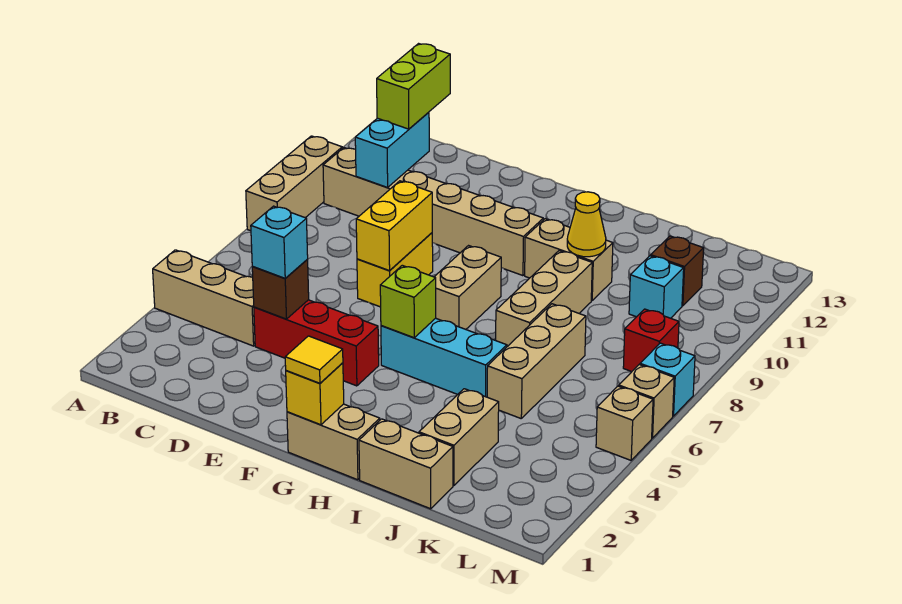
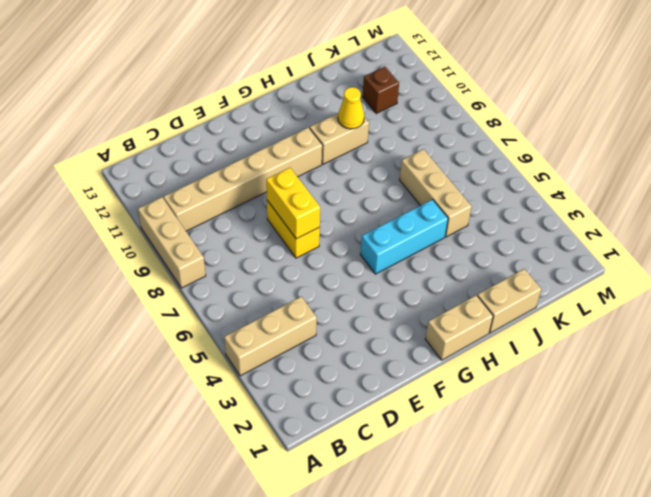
none -> red 1x3 brick [254,300,379,386]
none -> tan 1x2 brick [434,246,501,329]
none -> tan 1x3 brick [496,251,592,347]

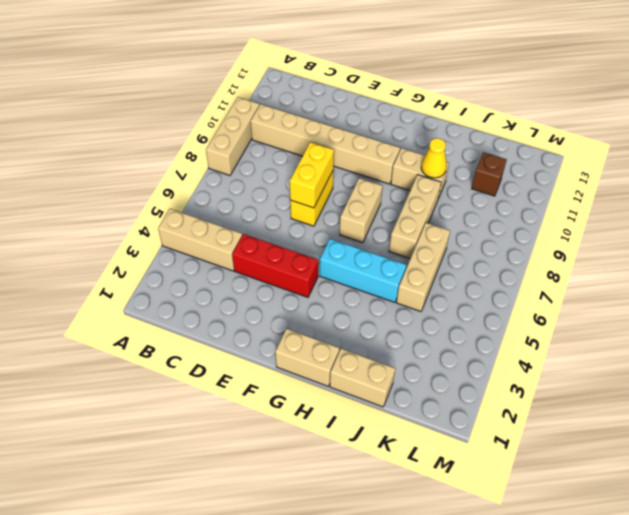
none -> tan 1x2 brick [419,389,499,486]
none -> cyan 1x1 brick [629,256,684,318]
none -> red 1x1 brick [623,309,679,372]

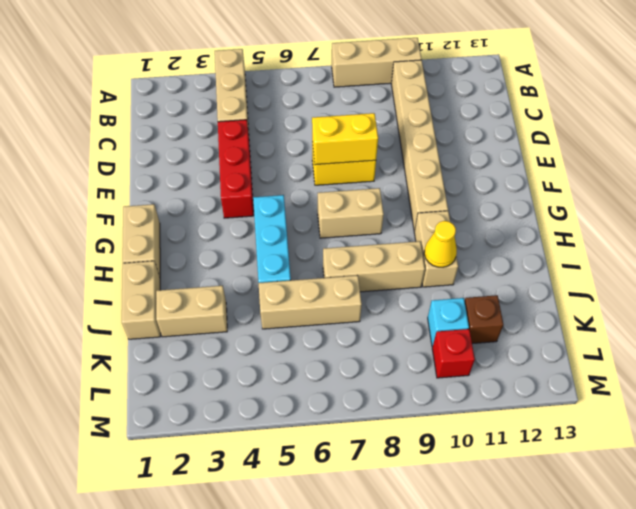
red 1x1 brick [432,329,475,378] -> red 1x1 brick moved to [623,309,679,372]
none -> tan 1x1 brick [596,386,653,460]
none -> tan 1x1 brick [619,365,674,438]
none -> cyan 1x1 brick [640,343,695,416]

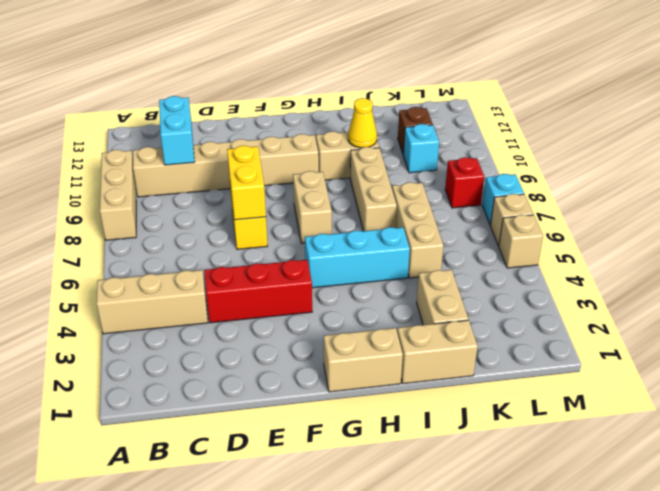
none -> brown 1x1 brick [252,259,309,319]
none -> yellow 1x1 brick [286,363,344,425]
none -> lime 1x1 brick [380,265,436,338]

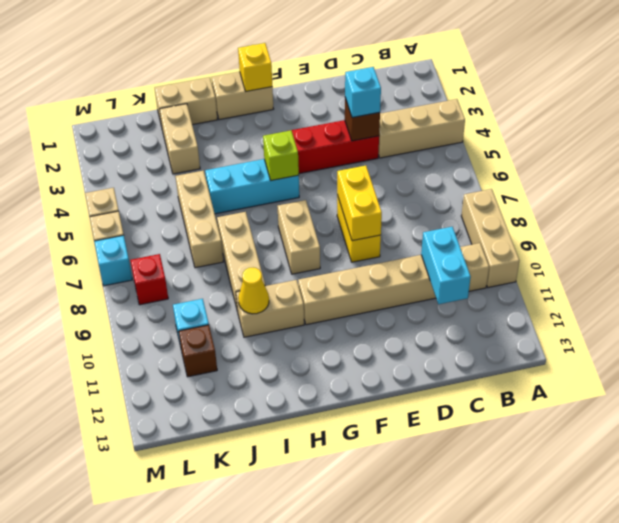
none -> lime 1x2 brick [377,44,450,129]
none -> yellow 1x1 tile [285,336,343,383]

